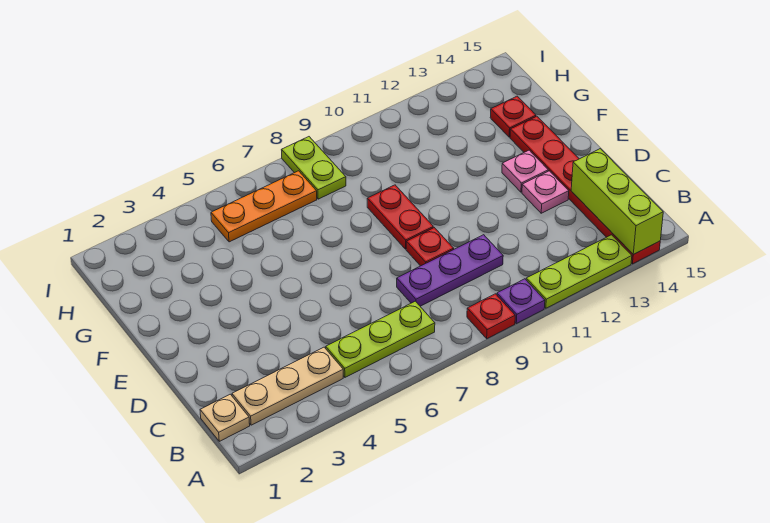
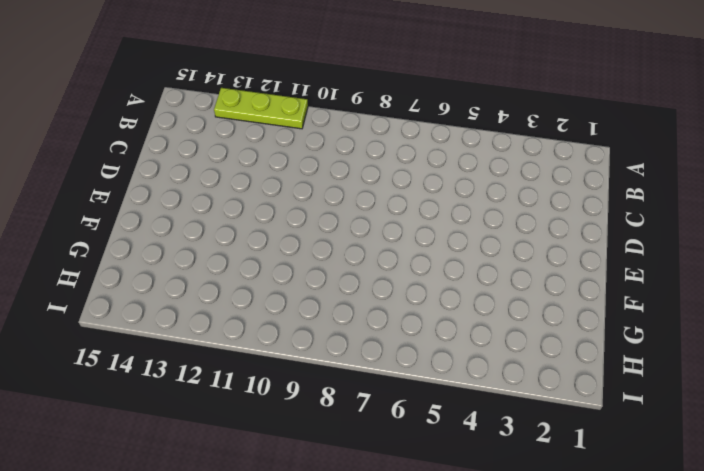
none -> red 1x1 plate [467,294,515,339]
none -> purple 1x1 plate [497,279,545,324]
none -> red 1x6 plate [510,116,660,264]

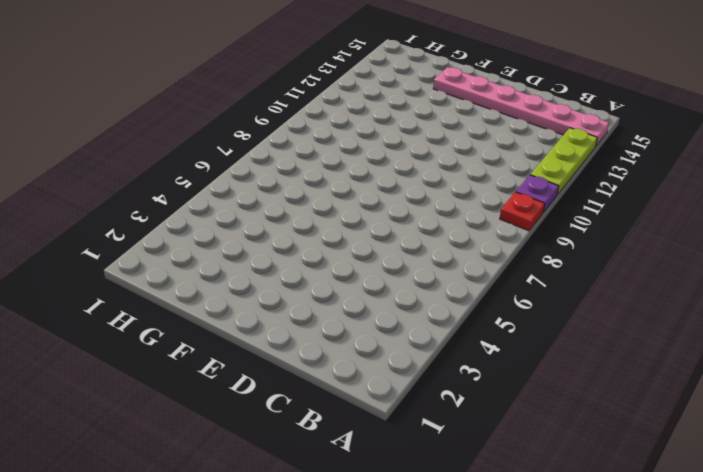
pink 1x6 plate [433,67,609,146] -> red 1x6 plate [510,116,660,264]
none -> tan 1x1 plate [200,394,250,441]
none -> tan 1x3 plate [232,347,343,425]
none -> lime 1x3 plate [326,301,435,377]

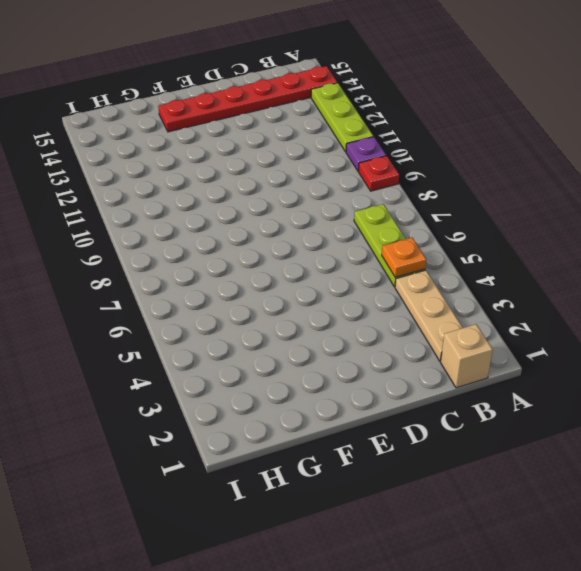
tan 1x1 brick [441,324,493,388] -> tan 1x1 plate [200,394,250,441]
orange 1x1 plate [382,238,426,277] -> none
none -> purple 1x3 plate [397,235,503,306]
none -> red 1x1 plate [406,228,454,266]
none -> pink 1x1 plate [522,171,569,213]

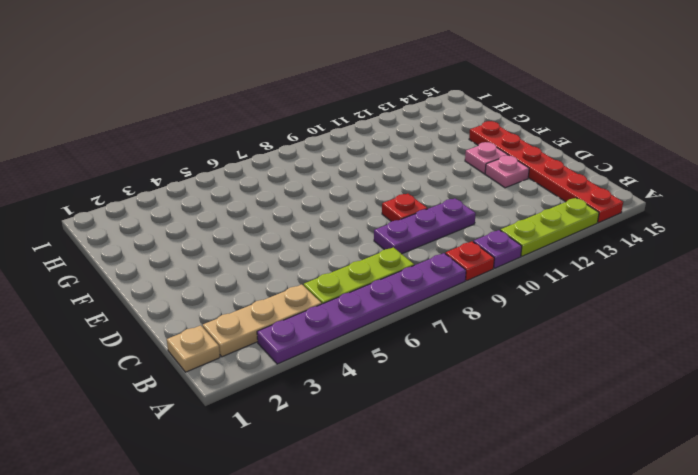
purple 1x6 plate [257,253,466,364] -> none
none -> red 1x2 plate [367,185,433,249]
none -> red 1x1 plate [490,96,536,137]
none -> orange 1x3 plate [211,171,317,242]

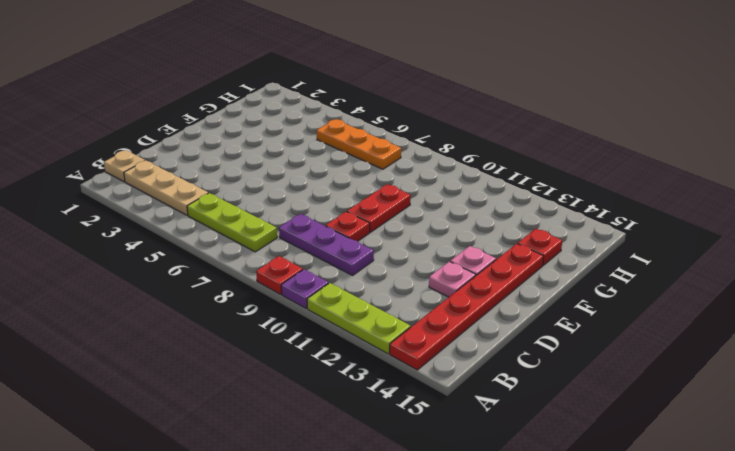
none -> lime 1x2 plate [282,137,346,199]
none -> lime 1x3 brick [571,149,663,254]

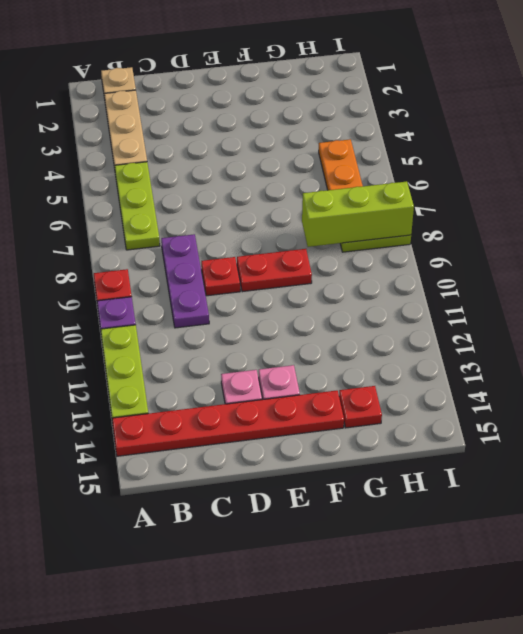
lime 1x3 brick [302,181,414,247] -> lime 1x3 brick moved to [571,149,663,254]

